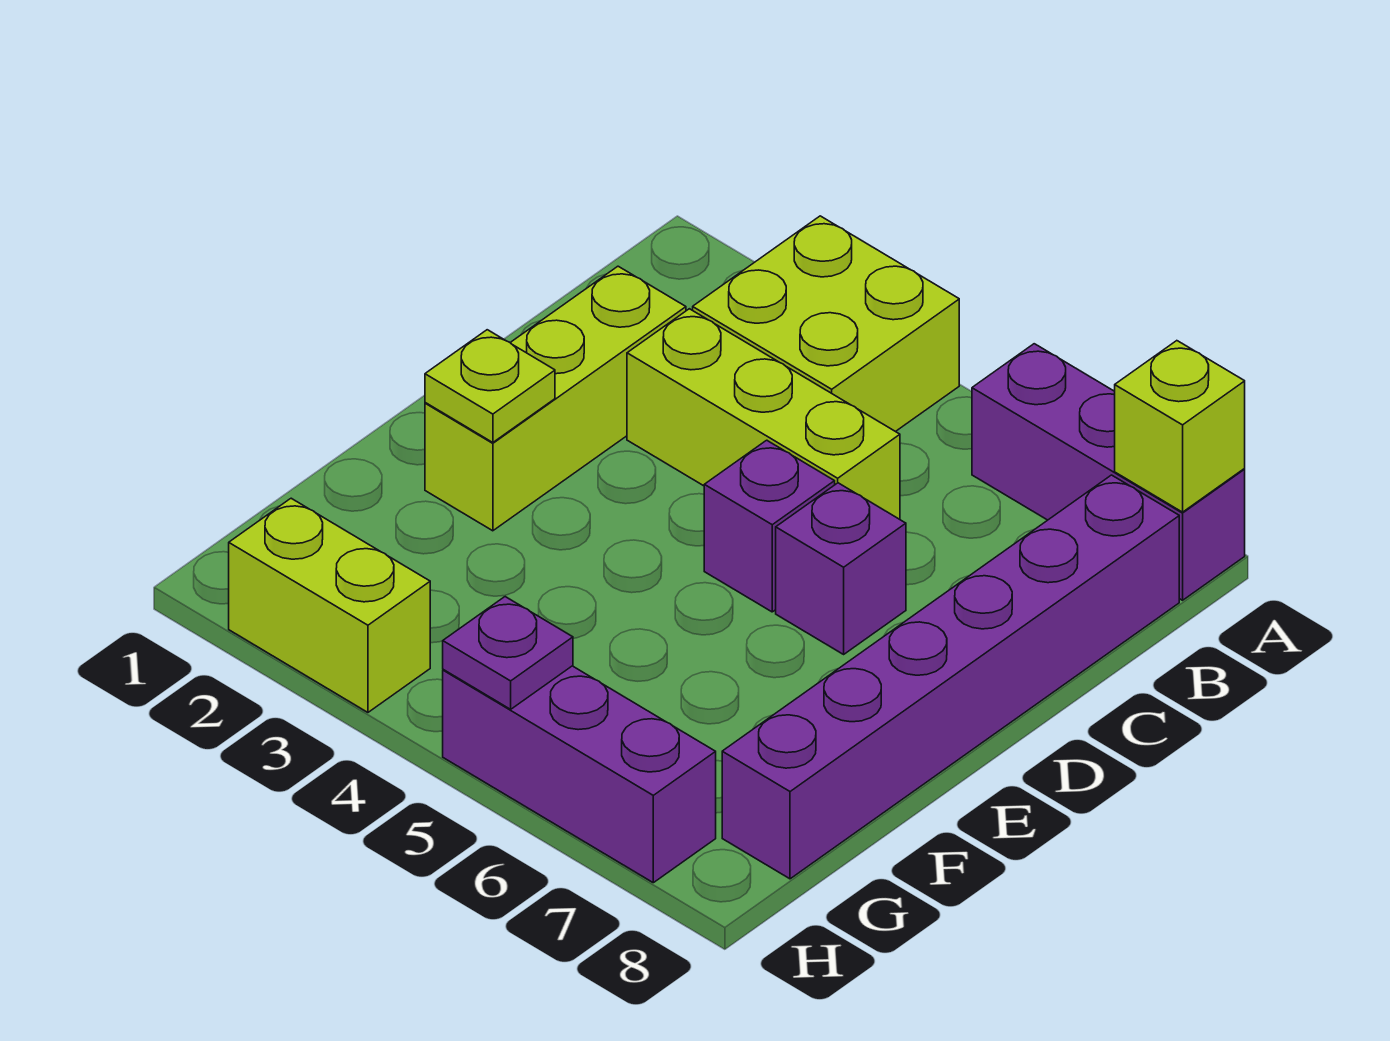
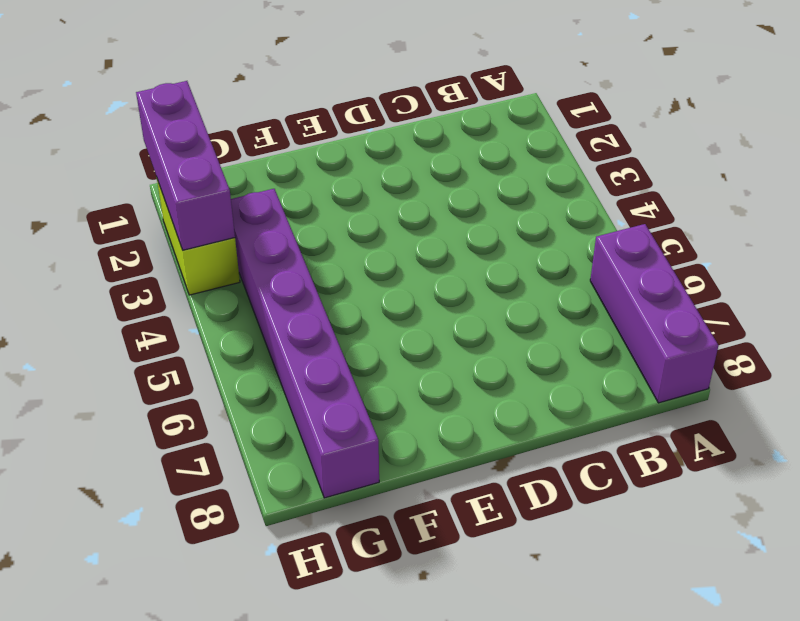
purple 1x6 brick [231,189,379,498] -> purple 1x6 brick turned to [722,475,1179,879]
purple 1x3 brick [136,81,235,250] -> purple 1x3 brick moved to [443,666,716,883]
none -> lime 2x2 brick [693,216,959,432]
none -> lime 1x3 brick [425,266,686,531]
none -> lime 1x3 brick [627,309,900,519]

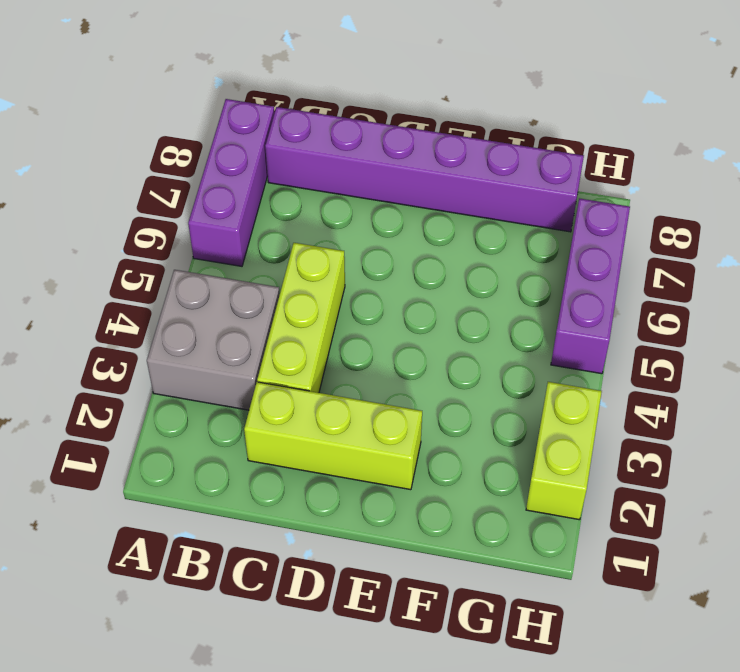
grey 2x2 brick [147,270,280,410] -> lime 2x2 brick [693,216,959,432]
none -> purple 1x1 brick [704,440,835,612]
none -> purple 1x1 brick [776,483,906,654]
none -> lime 1x1 brick [1115,341,1245,512]

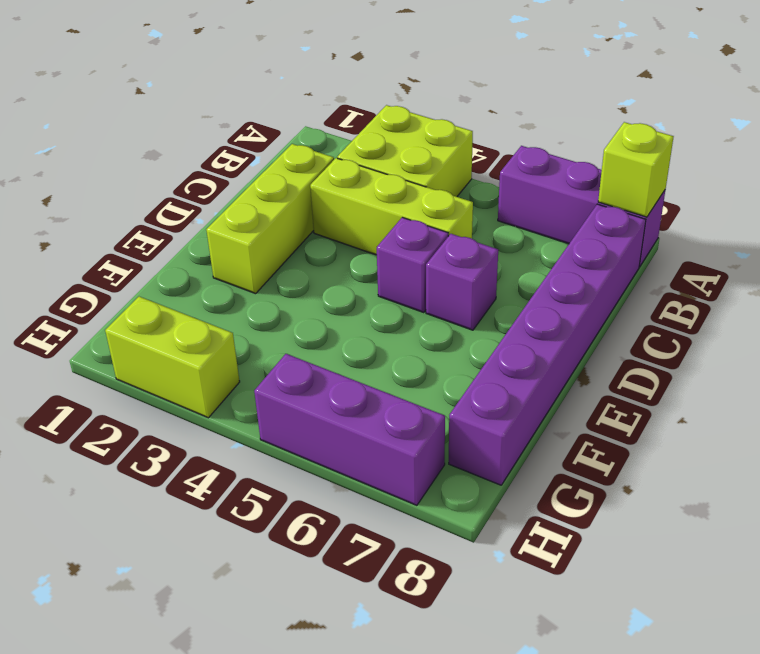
none -> lime 1x1 plate [425,330,555,443]
none -> purple 1x1 plate [443,597,573,709]

